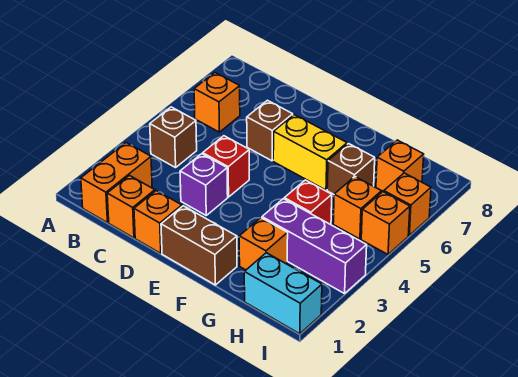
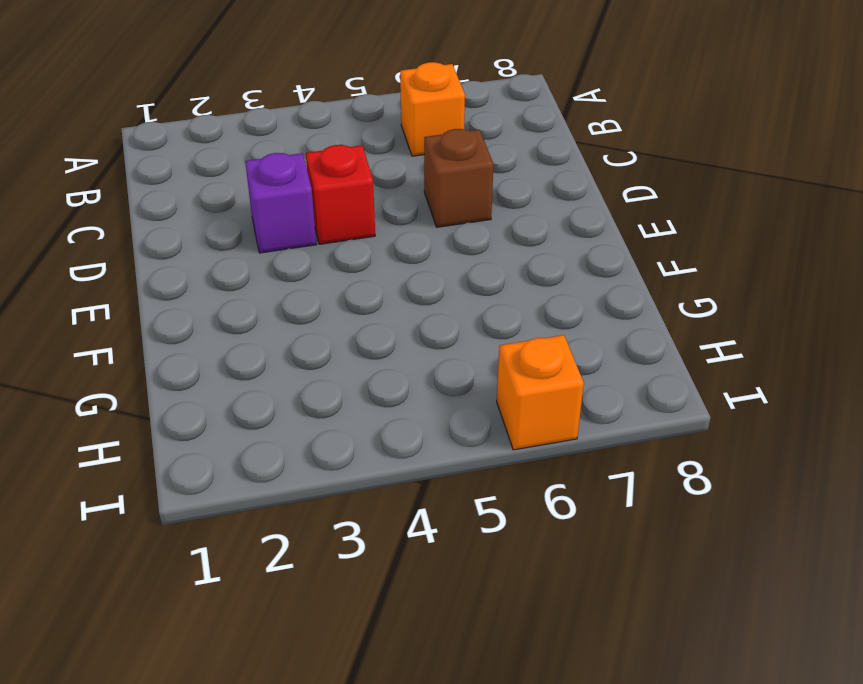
none -> orange 1x2 brick [81,143,152,223]
none -> brown 1x1 brick [150,107,197,168]
none -> orange 1x1 brick [107,176,155,238]

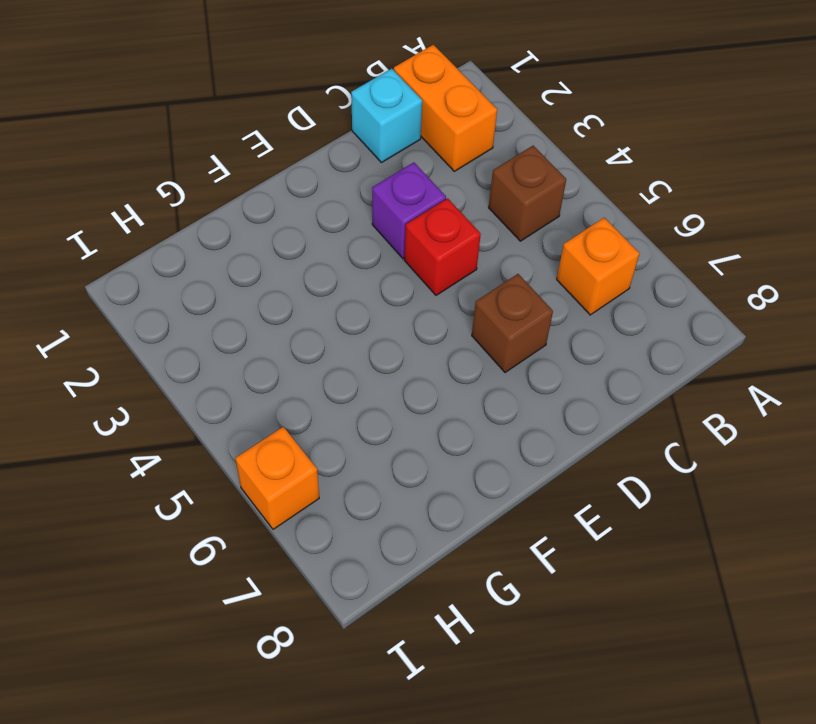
cyan 1x1 brick [351,69,422,163] -> orange 1x1 brick [107,176,155,238]
none -> orange 1x1 brick [134,191,182,253]
none -> brown 1x2 brick [161,206,237,285]
none -> yellow 1x2 brick [273,115,347,190]

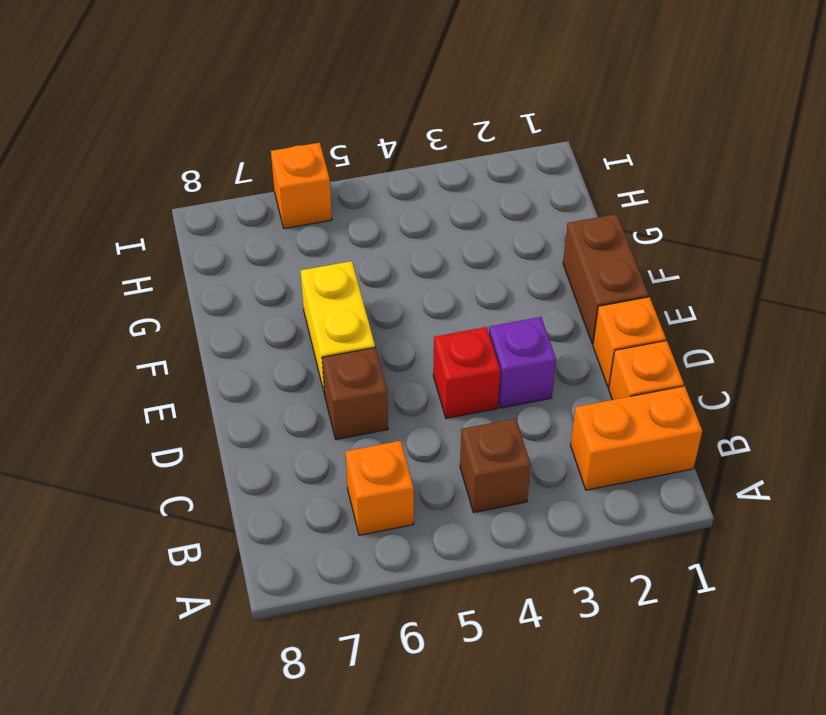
none -> orange 1x1 brick [239,218,288,270]
none -> purple 1x3 brick [262,199,367,294]
none -> red 1x1 brick [284,180,332,225]

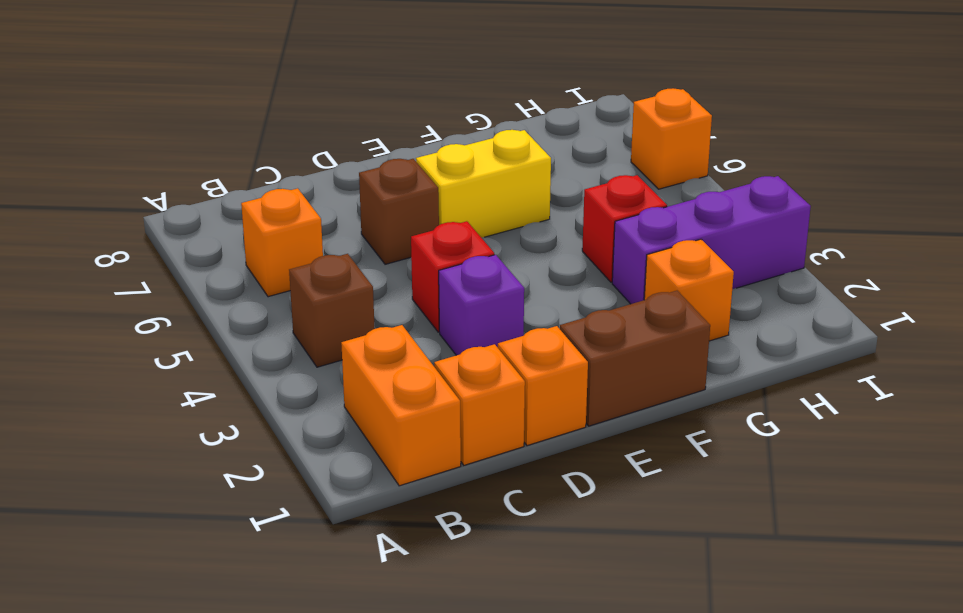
none -> brown 1x1 brick [327,144,375,194]
none -> cyan 1x2 brick [244,253,322,334]
none -> orange 1x1 brick [333,177,382,239]

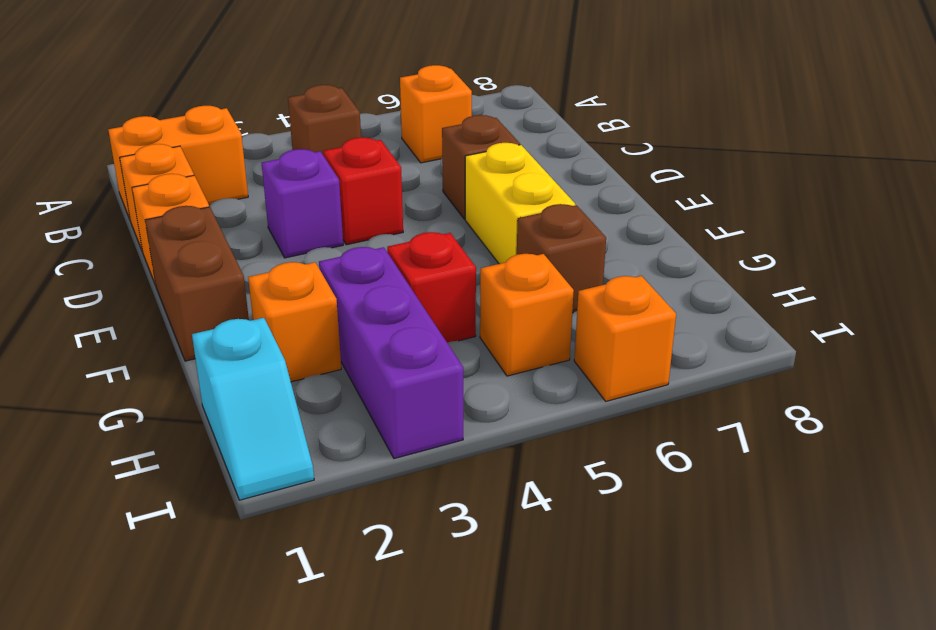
cyan 1x2 slope [192,318,314,500] -> cyan 1x2 brick [244,253,322,334]
none -> orange 1x1 brick [376,140,424,192]
none -> orange 1x1 brick [361,192,410,254]

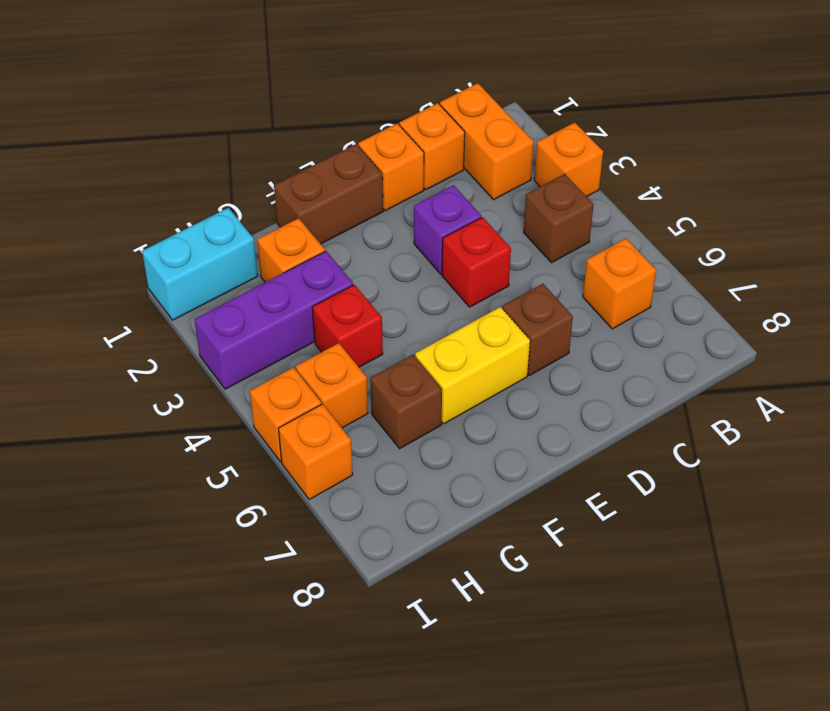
orange 1x1 brick [534,123,603,197] -> orange 1x1 brick moved to [376,140,424,192]

